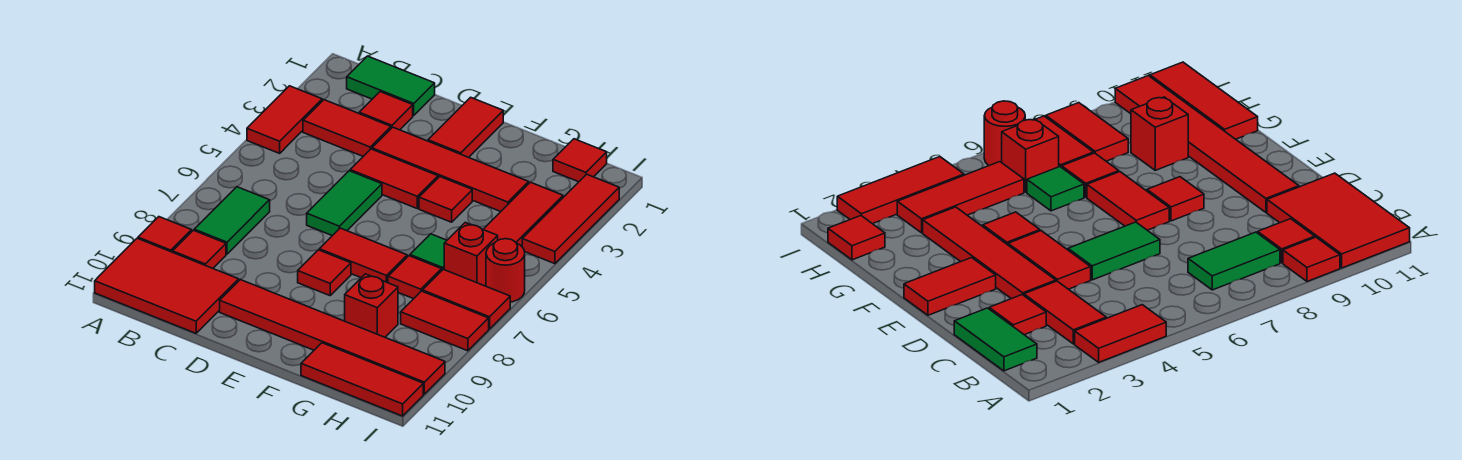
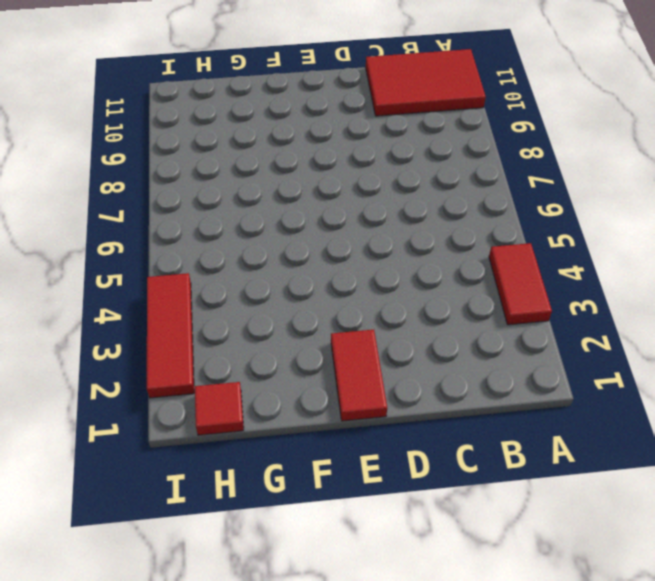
none -> red 1x1 tile [138,217,192,252]
none -> green 1x2 tile [347,56,435,116]
none -> red 1x2 tile [303,100,391,156]

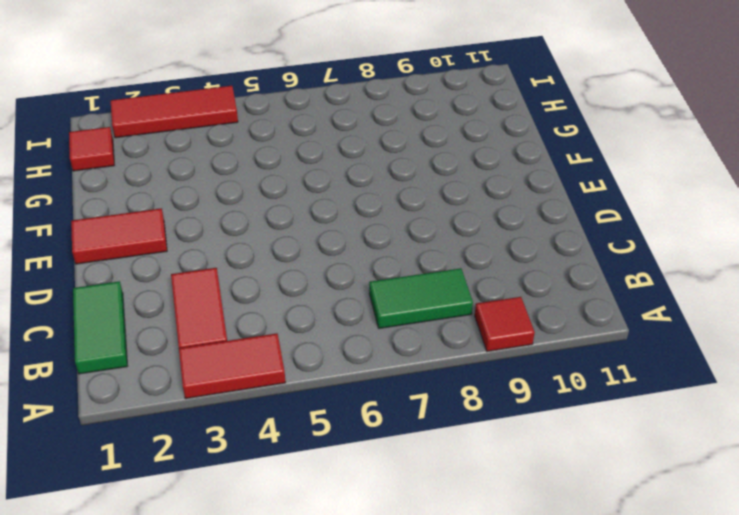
none -> red 2x3 tile [95,238,239,333]
none -> red 1x1 tile [173,230,226,268]
none -> red 1x1 tile [359,92,413,130]

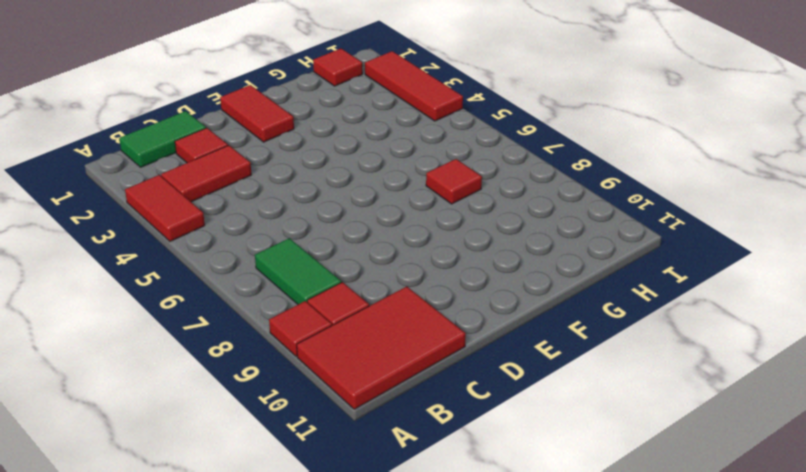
none -> red 1x4 tile [372,127,529,212]
none -> red 1x2 tile [350,149,438,208]
none -> green 1x2 tile [307,171,382,236]

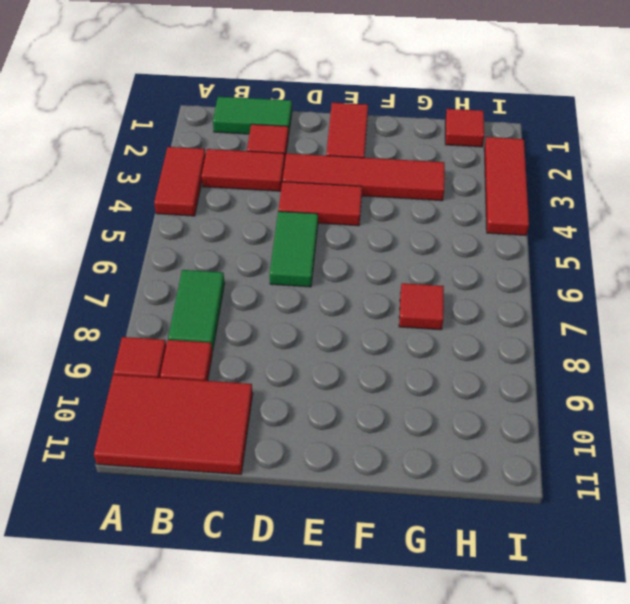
none -> red 1x6 tile [220,280,445,394]
none -> red 1x2 tile [319,228,407,283]
none -> red 1x1 tile [298,250,351,296]

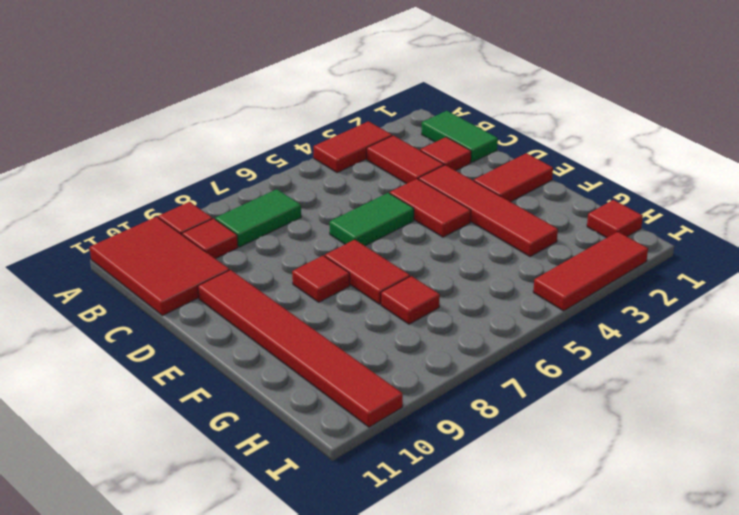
none -> red 1x1 tile [419,177,472,222]
none -> green 1x1 tile [410,234,447,270]
none -> red 1x1 brick [345,274,398,337]

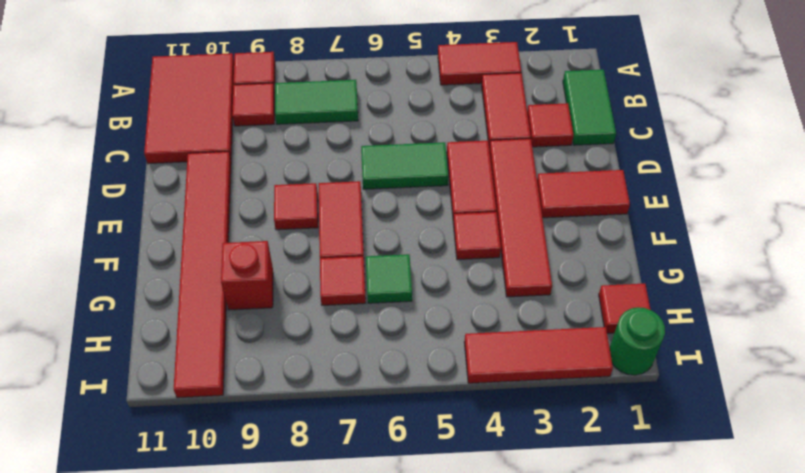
green 1x1 round brick [610,307,665,375] -> none
none -> red 1x3 tile [301,343,423,416]
none -> red 1x3 tile [483,182,563,246]
none -> red 1x1 brick [444,222,498,286]

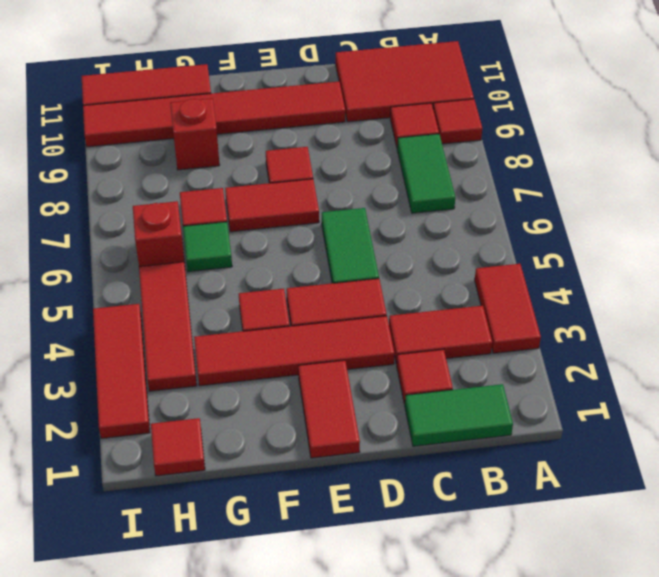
none -> red 1x2 tile [423,269,510,329]
none -> red 1x2 tile [401,291,489,351]
none -> red 1x1 round brick [486,239,525,302]

